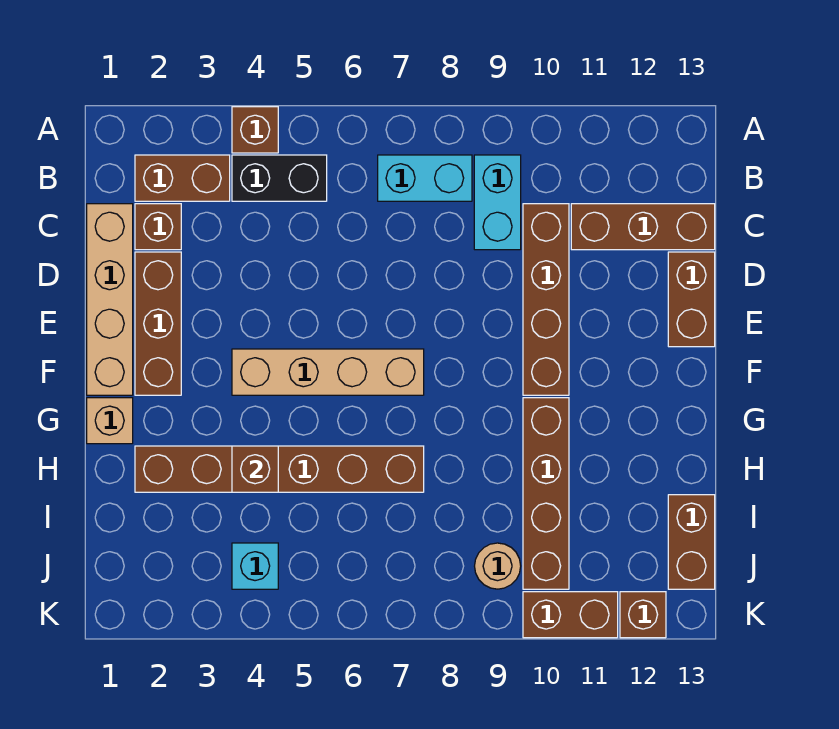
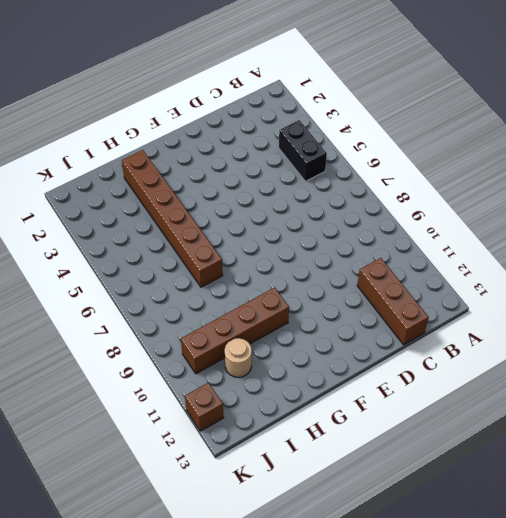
tan 1x1 round brick [225,338,252,377] -> tan 1x1 round brick moved to [475,543,521,589]
none -> brown 1x1 brick [232,107,278,153]
none -> brown 1x2 brick [135,155,230,201]
none -> cyan 1x2 brick [378,155,472,201]

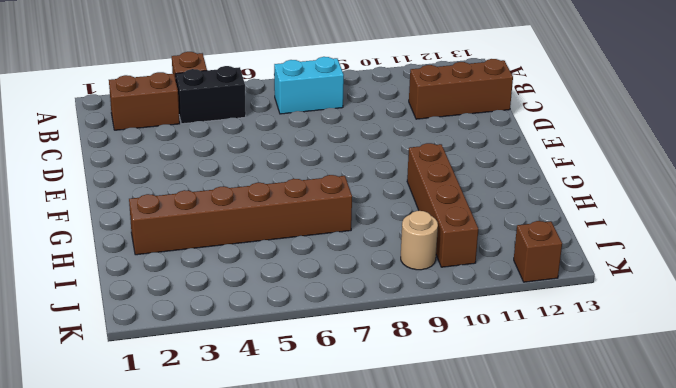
none -> cyan 1x2 brick [474,155,521,250]
none -> tan 1x4 brick [87,204,133,395]
none -> brown 1x1 brick [135,204,181,250]

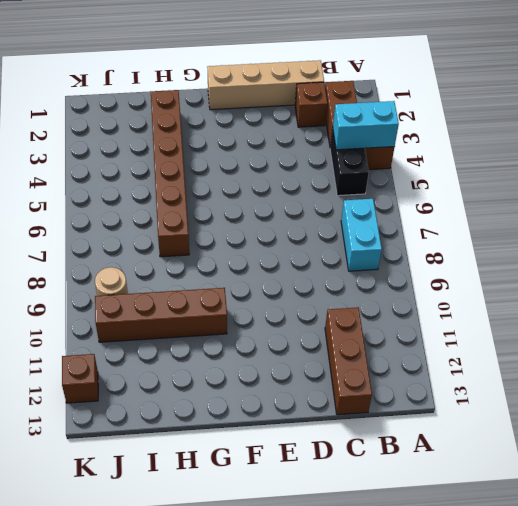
cyan 1x2 brick [333,101,399,150] -> cyan 1x2 brick moved to [474,155,521,250]
none -> brown 1x4 brick [523,204,569,395]
none -> brown 1x3 brick [135,252,181,395]
none -> brown 1x2 brick [668,252,715,347]

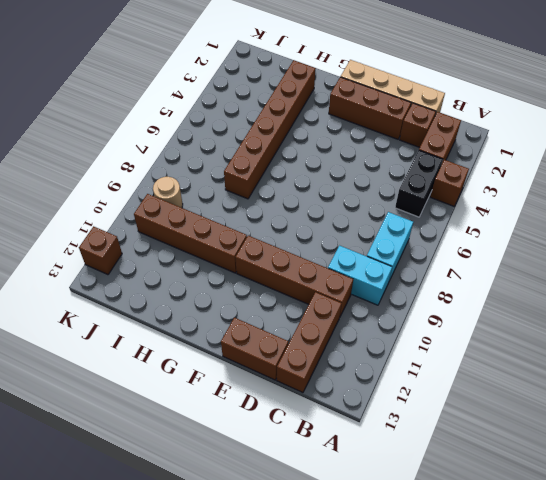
none -> tan 1x4 brick [232,349,424,395]
none -> tan 1x1 brick [87,398,133,444]
none -> brown 1x2 brick [668,495,715,589]

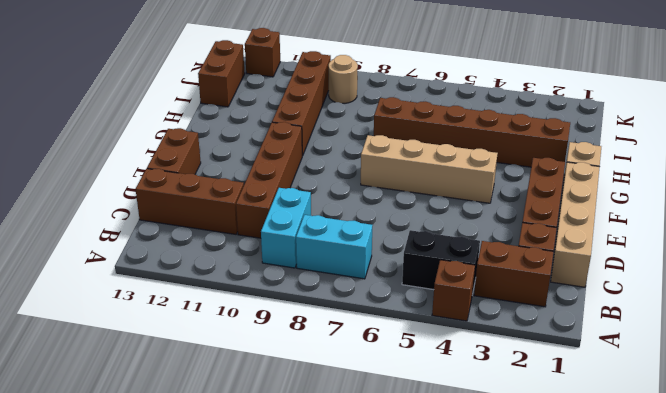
none -> cyan 1x1 brick [232,543,278,589]
none -> brown 1x2 brick [523,592,618,638]
none -> brown 1x1 brick [232,446,278,492]

